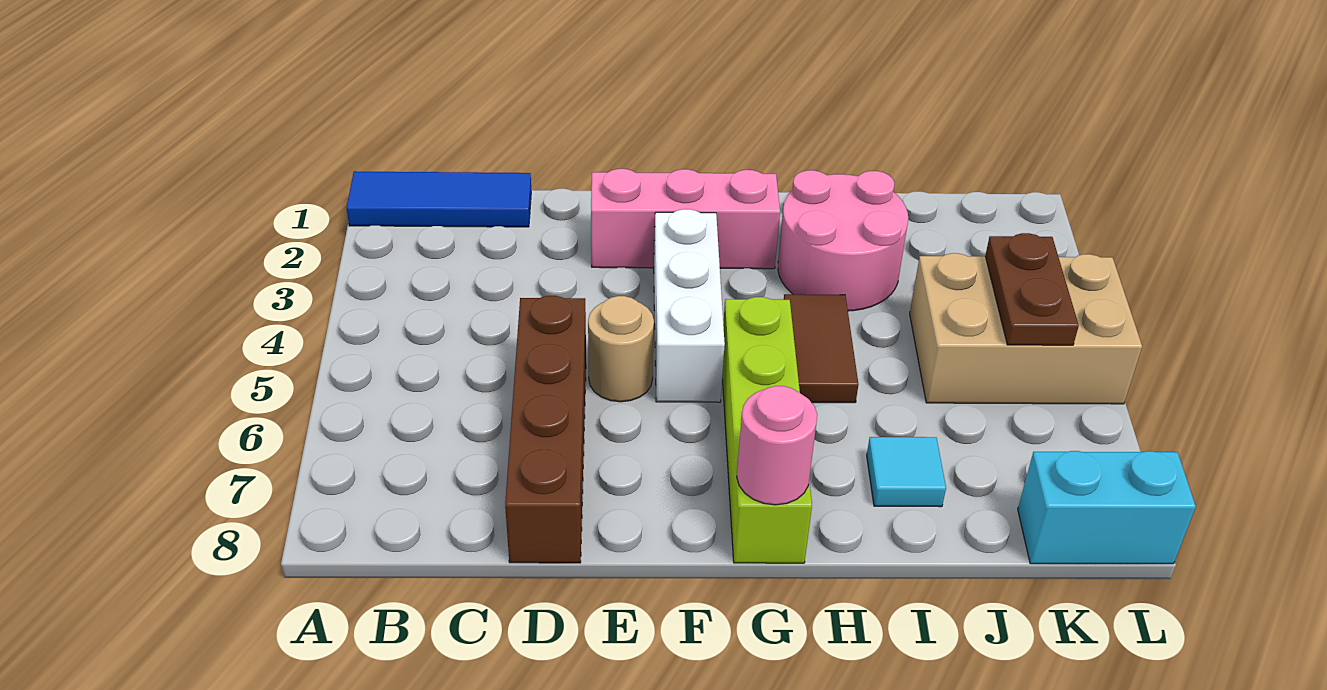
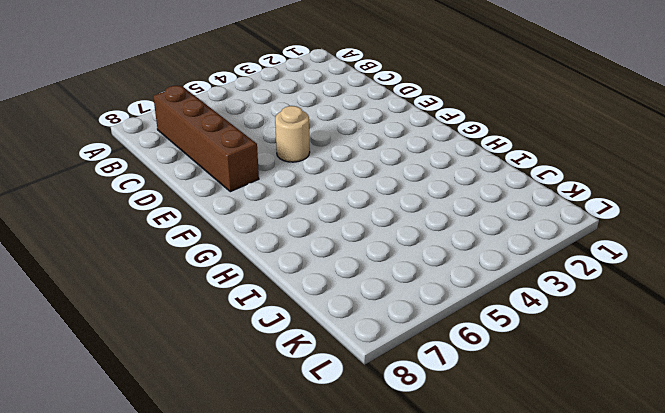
brown 1x4 brick [153,86,259,192] -> brown 1x4 brick turned to [505,296,586,563]
none -> blue 1x3 tile [347,171,531,227]
none -> pink 1x3 brick [591,169,780,269]
none -> white 1x3 brick [654,209,725,402]

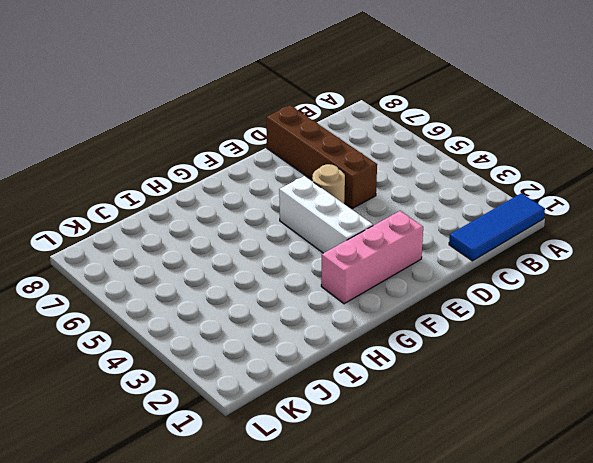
none -> lime 1x4 brick [722,297,812,563]
none -> pink 2x2 round brick [778,170,908,311]
none -> brown 1x2 tile [784,294,858,403]

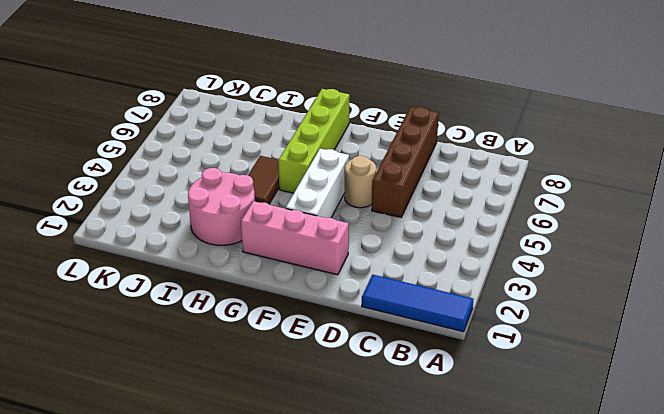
none -> cyan 1x1 tile [867,437,946,507]
none -> tan 2x3 brick [910,253,1142,404]
none -> cyan 1x2 brick [1018,451,1196,564]

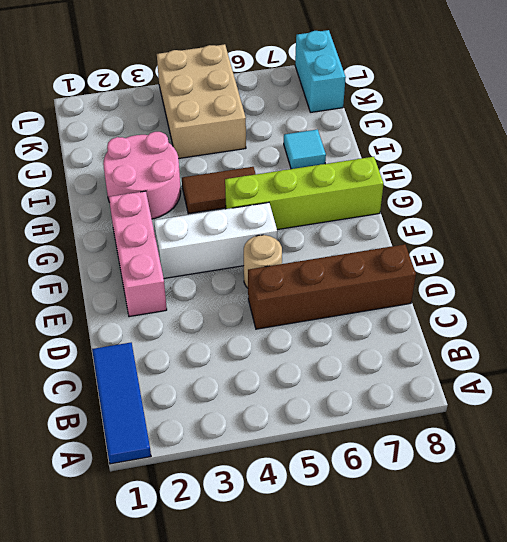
none -> pink 1x1 round brick [737,386,817,505]
none -> brown 1x2 plate [985,233,1079,345]

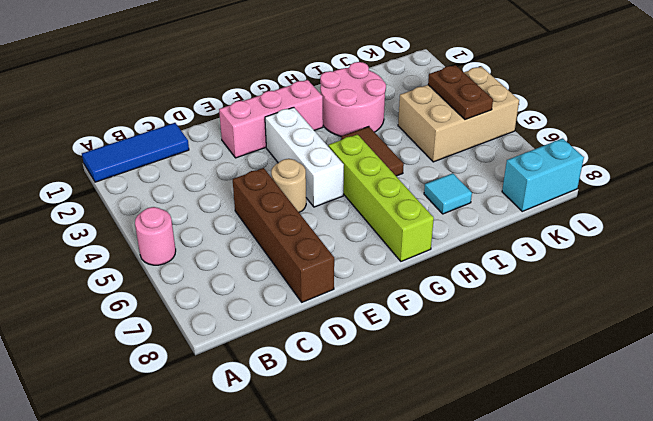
pink 1x1 round brick [135,207,176,265] -> pink 1x1 round brick moved to [737,386,817,505]

